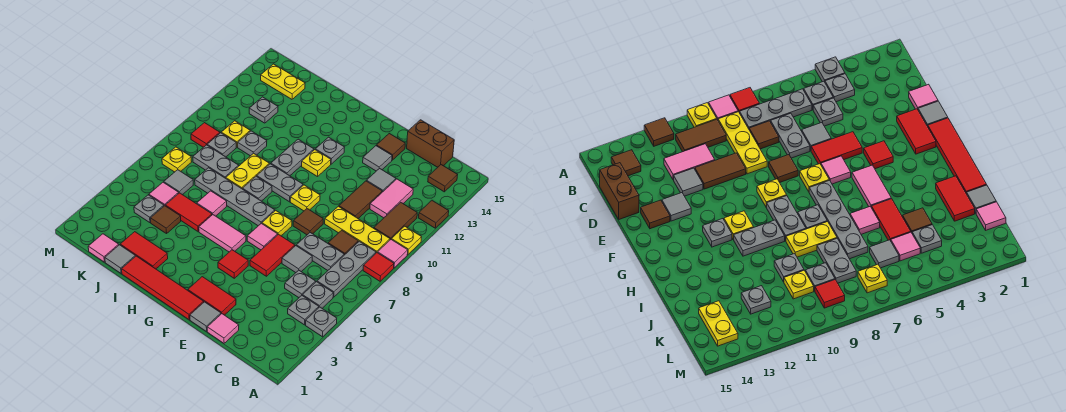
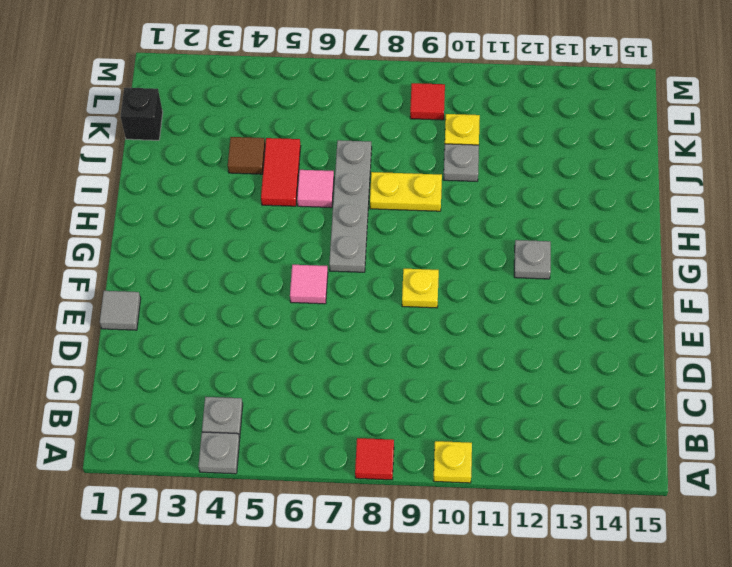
black 1x1 brick [120,88,163,140] -> pink 1x1 tile [88,234,119,262]
none -> pink 1x1 tile [378,240,408,268]
none -> brown 1x1 tile [419,201,449,228]
none -> grey 1x1 plate [303,282,333,308]
none -> grey 1x3 plate [317,241,376,297]

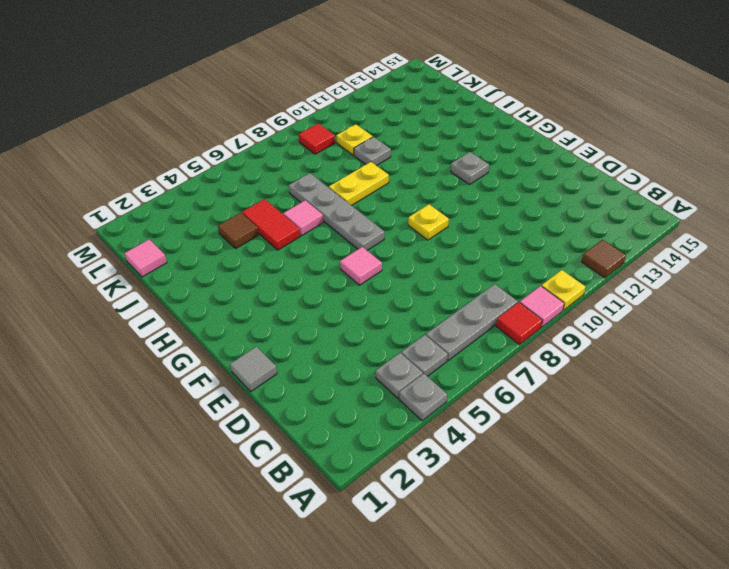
none -> yellow 1x3 plate [325,206,390,253]
none -> brown 1x2 tile [374,202,417,240]
none -> brown 1x1 tile [428,165,457,192]
none -> grey 1x1 plate [285,270,316,298]

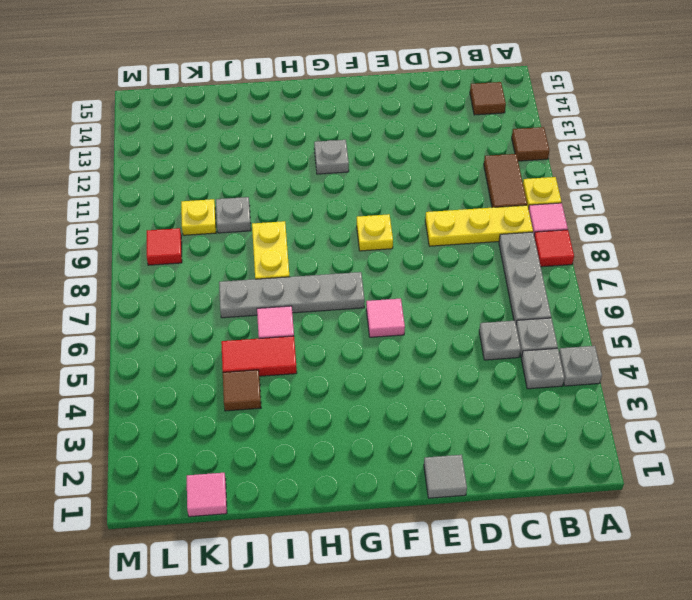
none -> grey 1x2 plate [296,233,344,270]
none -> brown 1x1 tile [328,230,358,255]
none -> pink 1x2 tile [370,179,413,218]
none -> brown 1x2 brick [407,120,454,167]

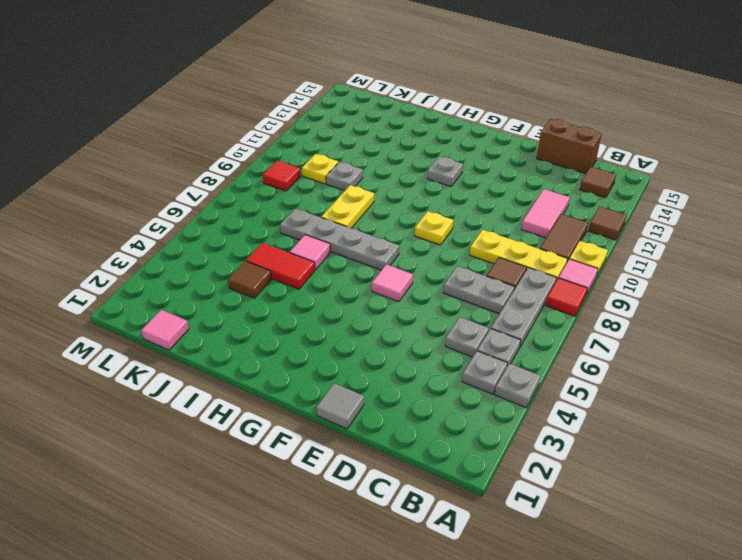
none -> pink 1x1 tile [207,314,239,343]
none -> grey 1x1 tile [282,246,312,273]
none -> brown 1x2 tile [339,181,382,219]
none -> grey 1x1 tile [367,168,396,192]

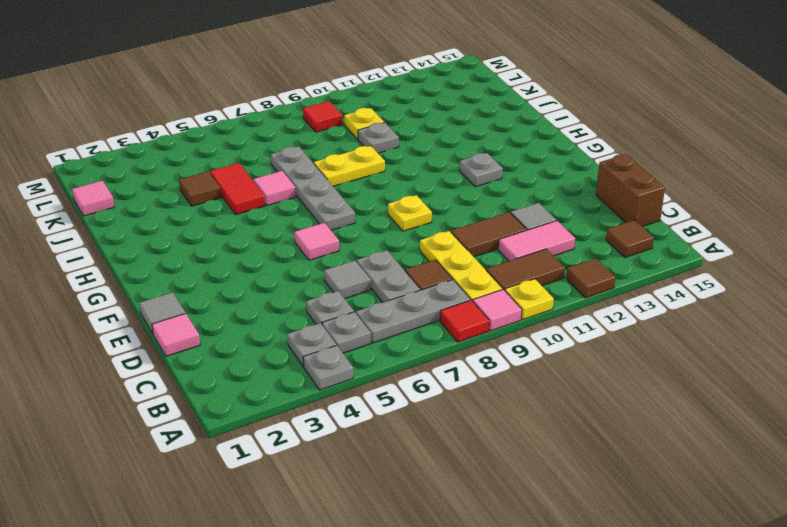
none -> red 1x2 tile [188,277,236,315]
none -> red 1x2 tile [250,234,295,276]
none -> brown 1x1 tile [293,209,323,235]
none -> grey 1x1 tile [363,146,392,171]

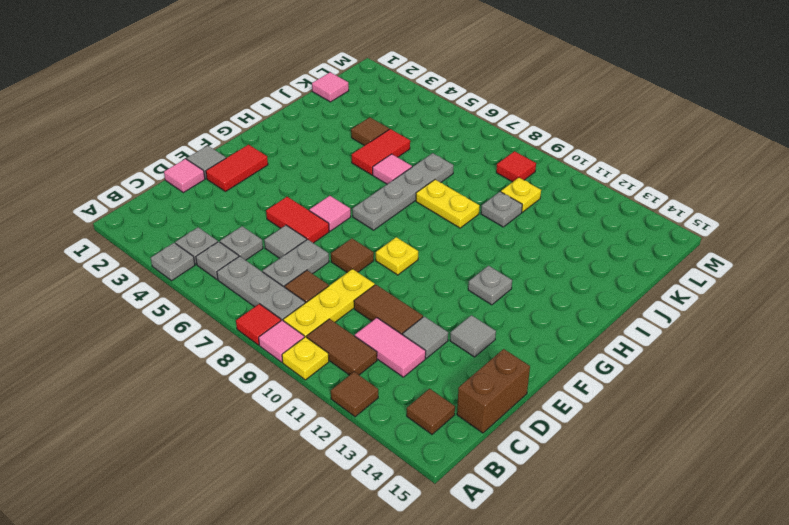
none -> brown 1x1 tile [376,134,405,160]
none -> red 1x4 tile [122,256,204,320]
none -> red 1x1 tile [218,250,248,278]
none -> yellow 1x1 plate [262,210,292,236]

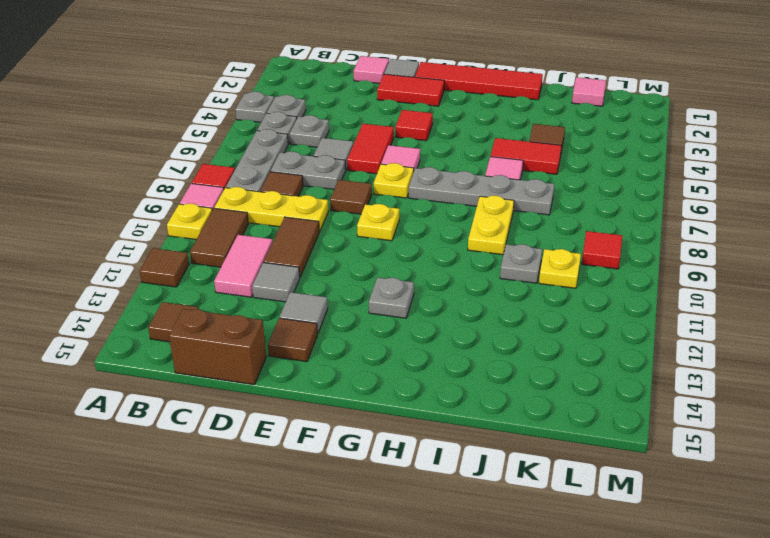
none -> pink 1x2 tile [199,215,246,252]
none -> grey 1x2 plate [257,164,303,202]
none -> yellow 1x1 plate [302,150,331,177]
none -> grey 1x1 plate [242,176,272,201]

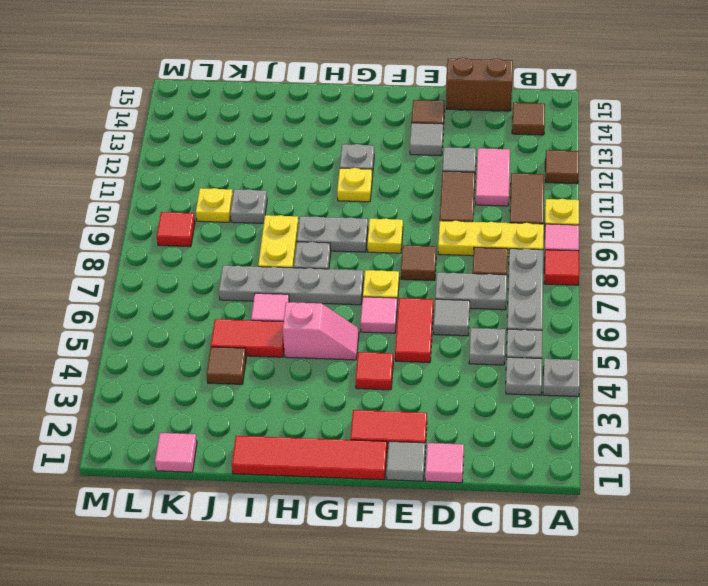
pink 1x2 slope [283,302,359,360] -> pink 1x2 tile [199,215,246,252]
none -> grey 1x2 plate [271,139,314,176]
none -> red 1x2 tile [120,232,168,269]
none -> grey 1x1 tile [105,245,135,273]
none -> grey 1x2 plate [193,145,239,178]

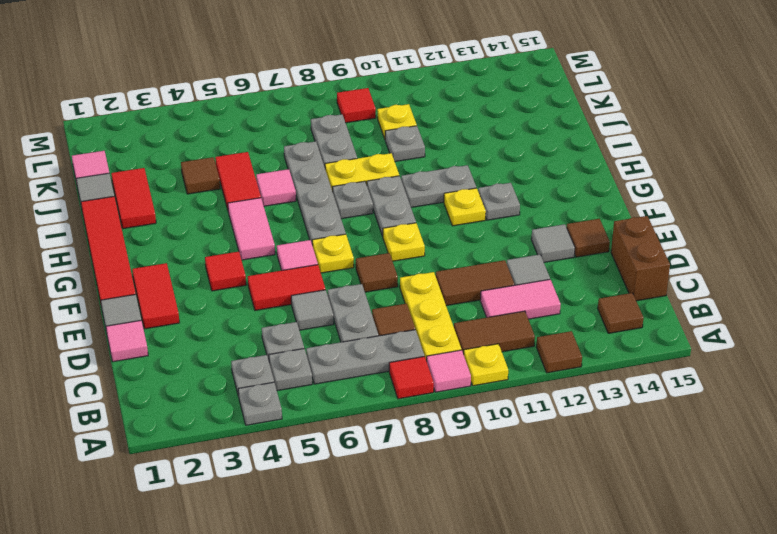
none -> grey 1x1 plate [134,195,164,223]
none -> pink 1x1 tile [149,182,179,206]
none -> grey 1x1 tile [164,170,193,195]
none -> grey 1x1 plate [207,133,236,157]

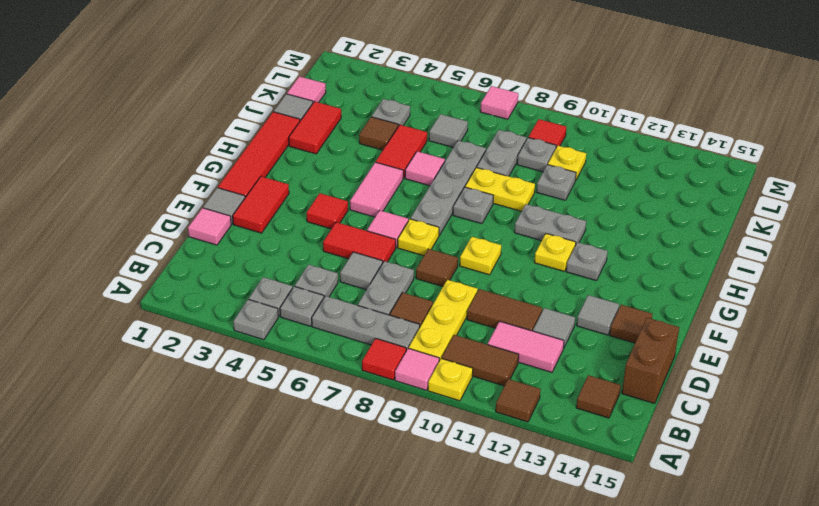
pink 1x1 tile [480,86,518,119] -> pink 1x1 tile moved to [149,182,179,206]
none -> grey 1x2 plate [257,164,303,202]
none -> grey 1x1 plate [249,97,278,123]
none -> yellow 1x2 plate [261,64,305,99]
none -> yellow 1x1 plate [162,147,191,172]

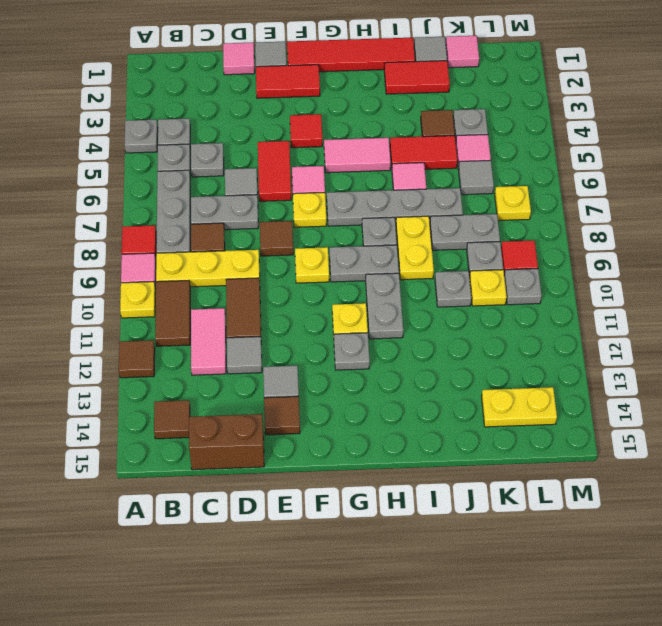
grey 1x1 plate [504,269,542,305] -> grey 1x1 plate moved to [249,97,278,123]

